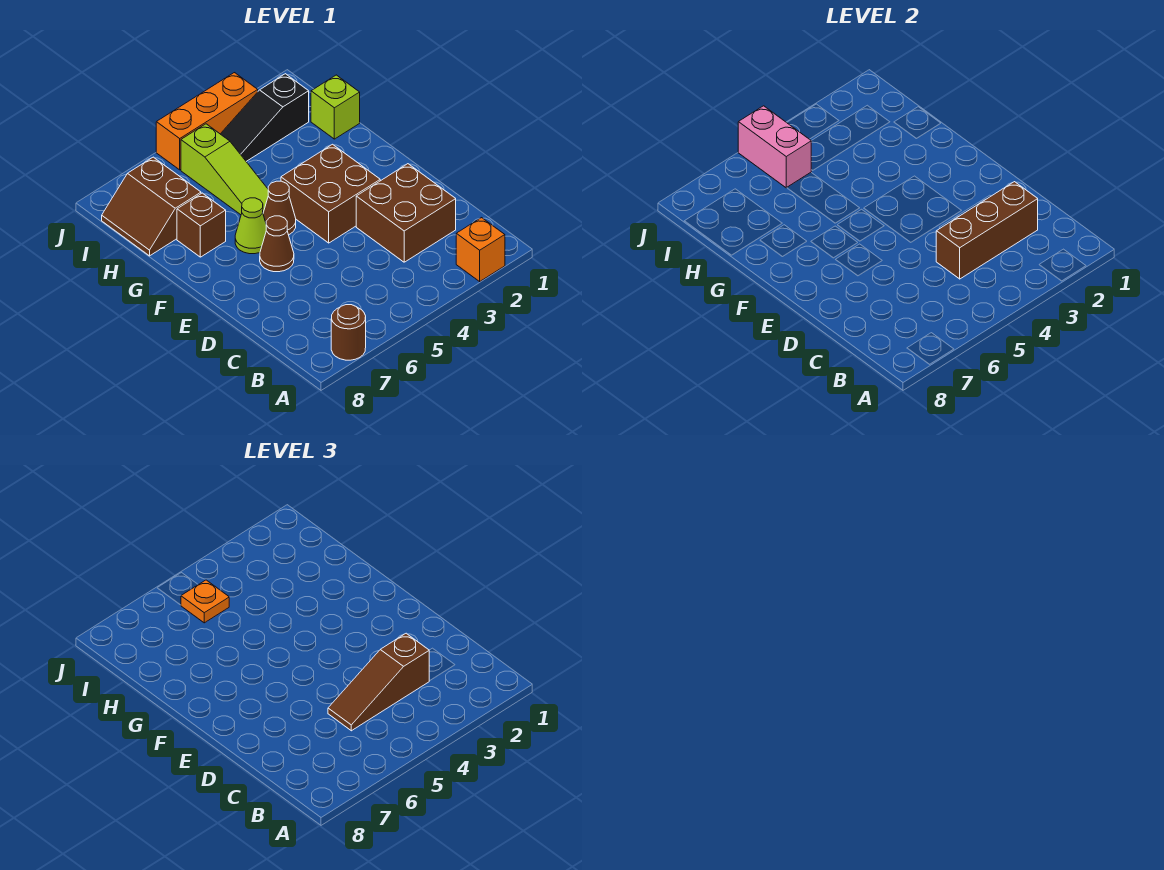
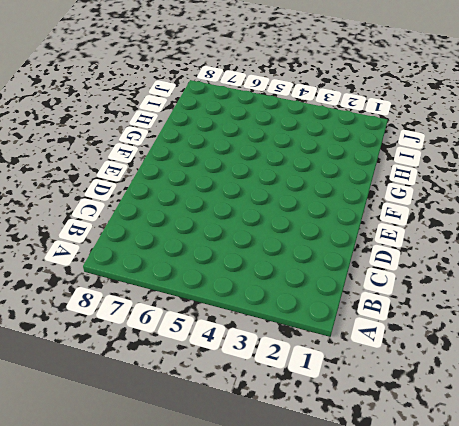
none -> orange 1x1 brick [456,218,505,281]
none -> brown 1x1 round brick [331,305,366,360]
none -> brown 2x2 brick [356,164,456,262]

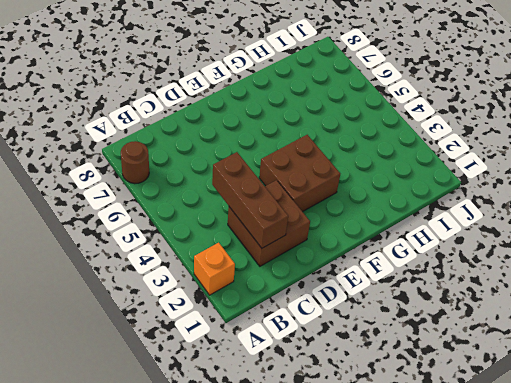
none -> brown 1x1 cone [260,216,294,272]
none -> brown 1x1 cone [263,181,296,235]
none -> lime 1x1 cone [235,198,266,254]

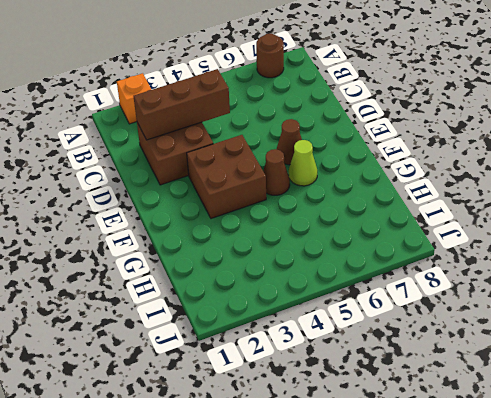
none -> lime 1x3 slope [181,124,268,215]
none -> brown 1x1 brick [177,193,226,257]
none -> lime 1x1 brick [311,75,360,139]

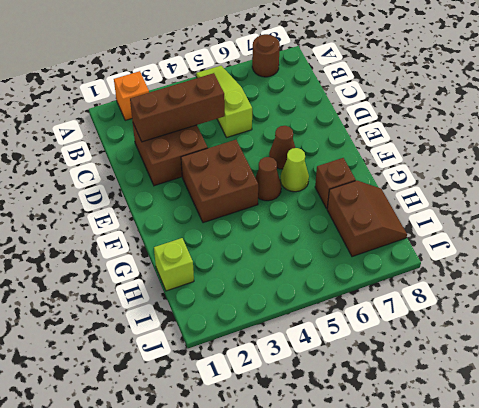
lime 1x3 slope [196,66,252,138] -> lime 1x3 slope moved to [181,124,268,215]
none -> black 1x3 slope [221,74,309,161]
none -> orange 1x3 brick [156,73,258,170]
none -> pink 1x2 brick [738,106,811,188]

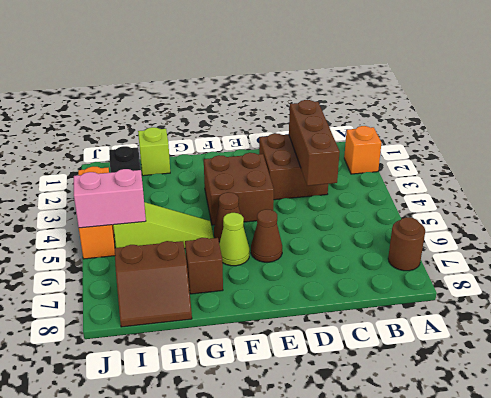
none -> brown 1x3 slope [328,633,429,731]
none -> orange 1x1 plate [181,580,229,623]

